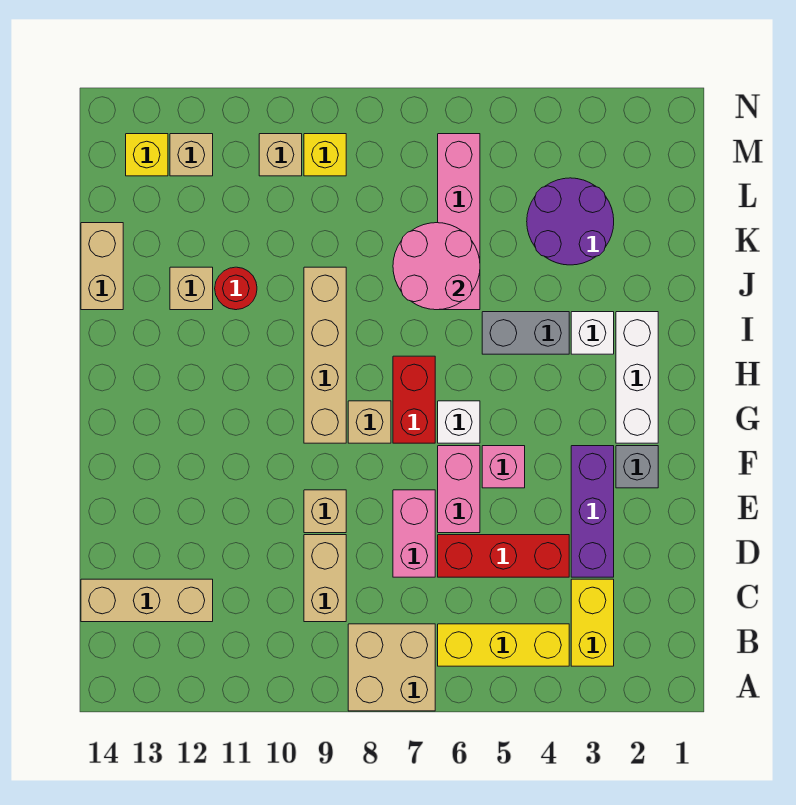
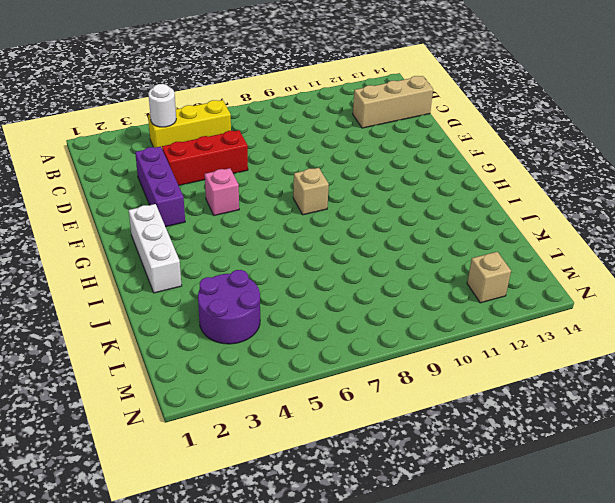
white 1x1 round brick [148,84,176,127] -> none
none -> tan 2x2 brick [348,624,435,711]
none -> yellow 1x2 brick [571,579,614,666]
none -> tan 1x2 brick [304,535,346,622]

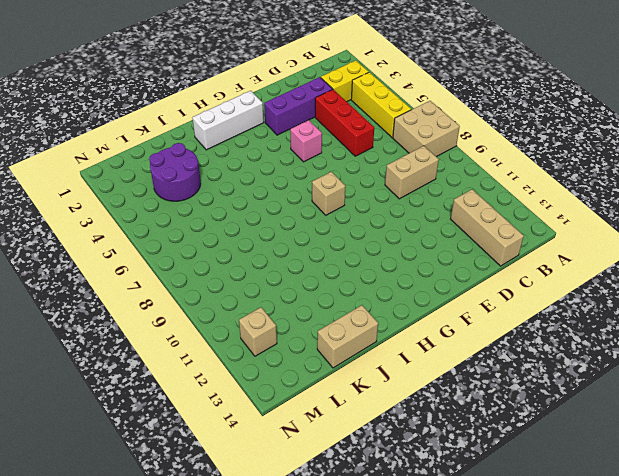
none -> pink 1x2 brick [393,490,435,577]
none -> pink 1x2 brick [438,446,480,533]
none -> tan 1x1 brick [304,490,346,533]

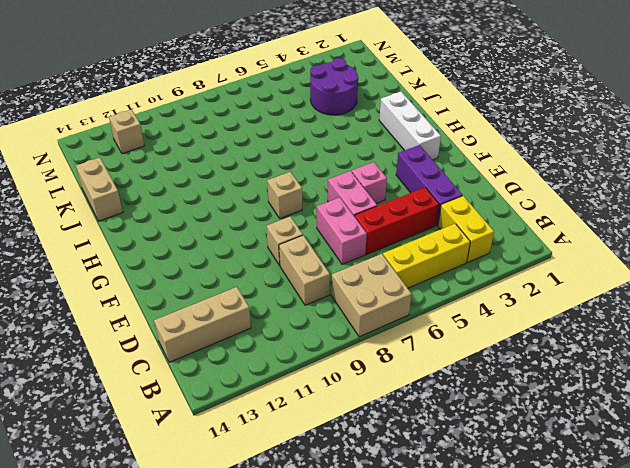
none -> grey 1x1 brick [616,446,658,488]
none -> white 1x1 brick [438,401,480,443]
none -> red 1x2 brick [393,356,435,443]

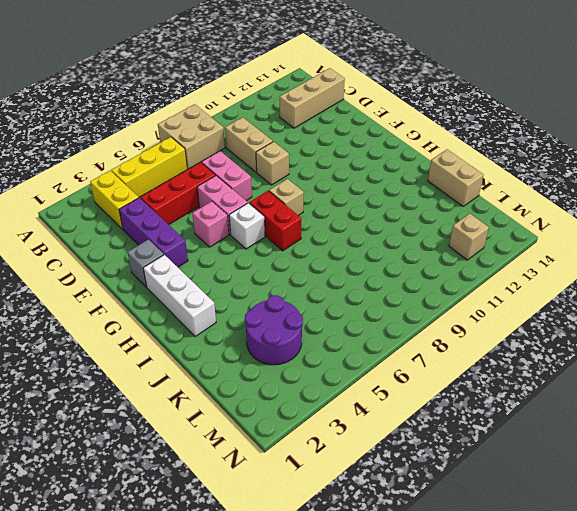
none -> tan 1x4 brick [304,267,346,443]
none -> white 1x1 brick [571,312,614,354]
none -> grey 1x2 brick [482,312,569,354]

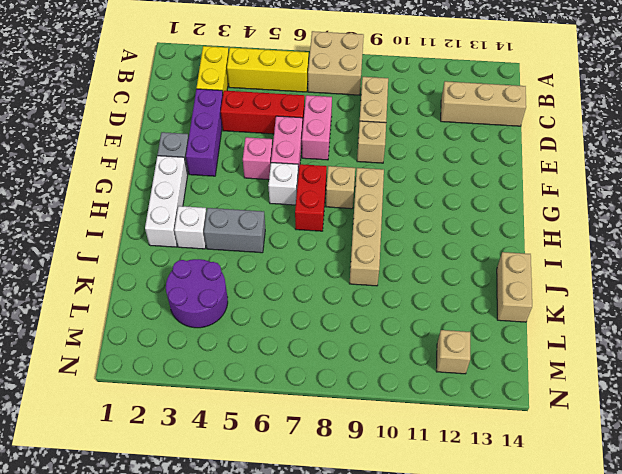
none -> pink 1x4 brick [438,134,480,310]
none -> red 1x1 round brick [215,267,257,310]
none -> tan 1x1 brick [170,267,213,310]

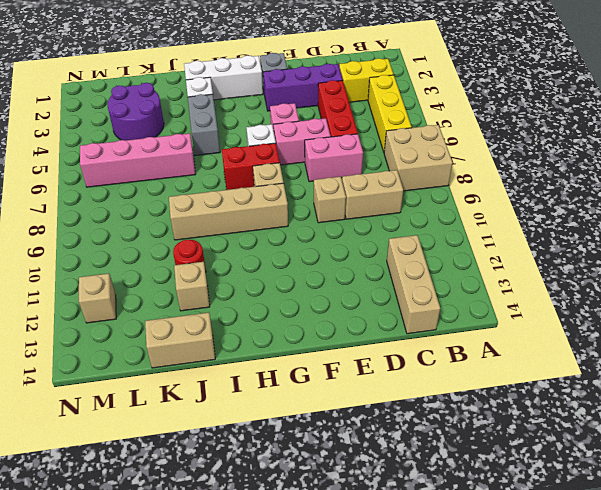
none -> yellow 1x1 brick [304,134,346,176]
none -> tan 1x1 brick [259,134,302,176]
none -> yellow 1x1 brick [126,134,168,176]

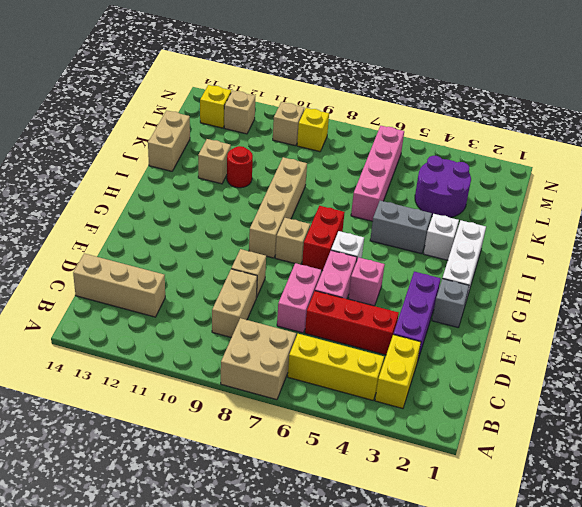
none -> pink 2x2 round brick [393,223,480,310]

